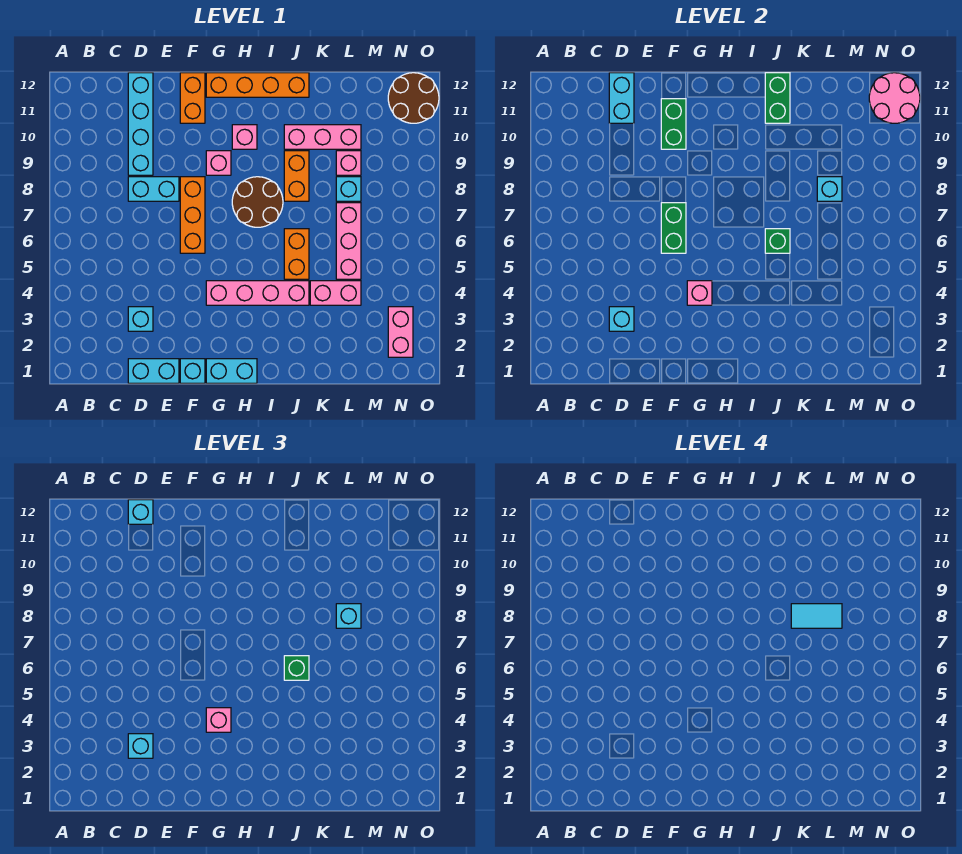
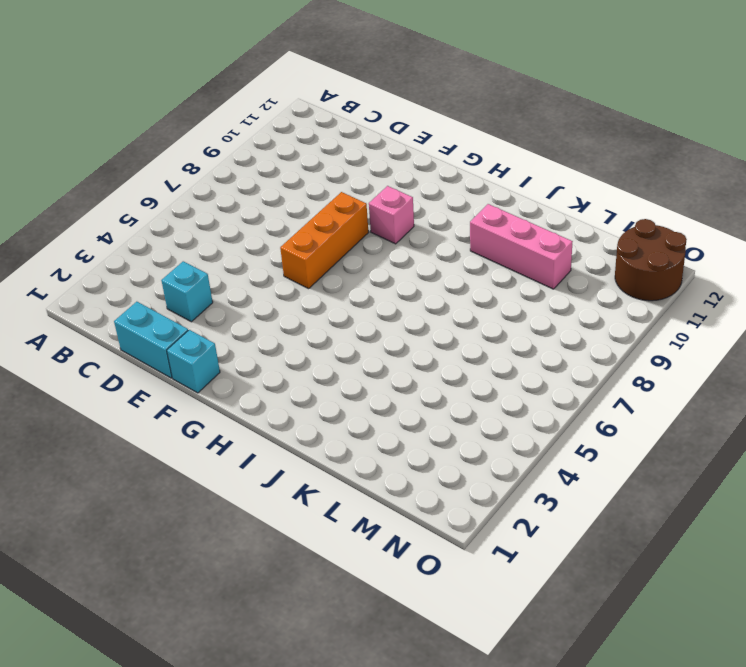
none -> cyan 1x2 brick [128,177,179,201]
none -> cyan 1x4 brick [128,73,153,175]
none -> orange 1x2 brick [180,73,205,123]
none -> cyan 1x2 brick [206,359,257,383]

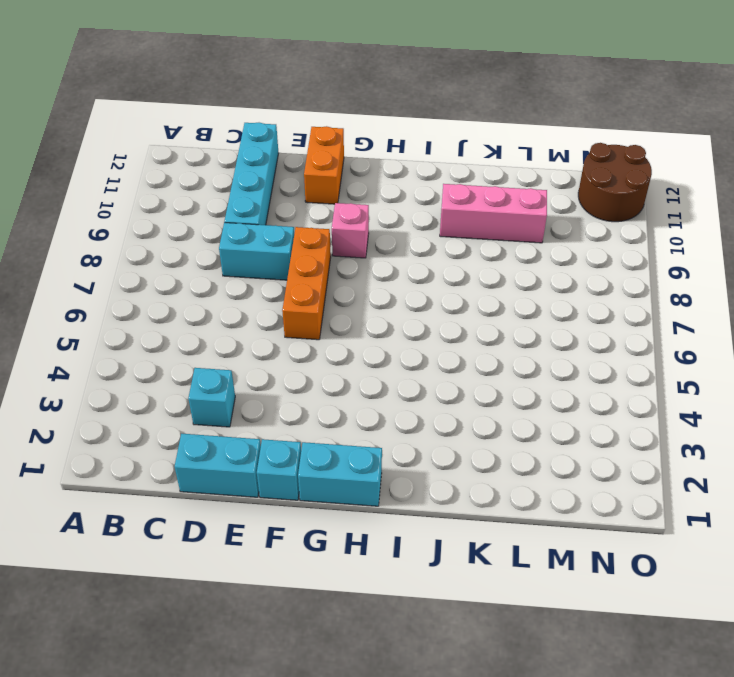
none -> pink 1x4 brick [206,281,309,305]
none -> orange 1x4 brick [206,73,309,97]
none -> brown 2x2 round brick [232,177,283,227]
none -> pink 1x1 brick [232,125,257,149]

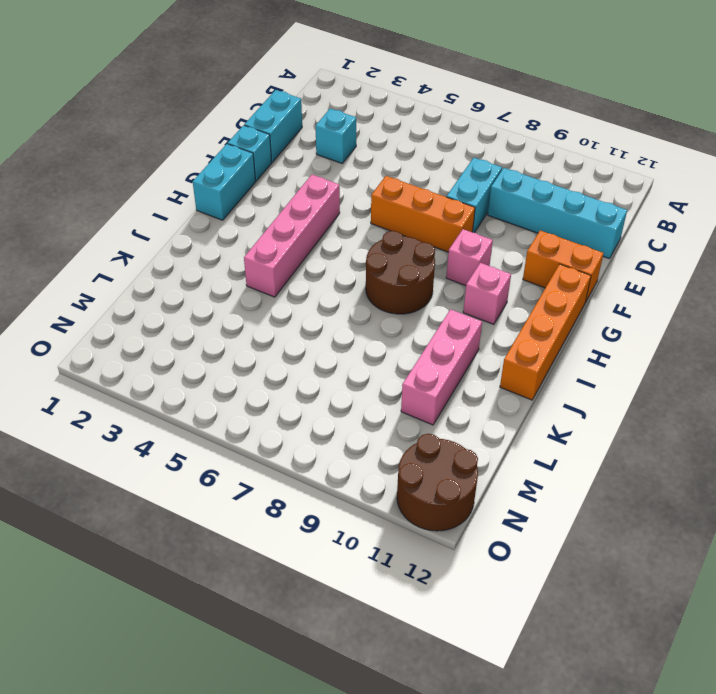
none -> orange 1x2 brick [284,229,309,279]
none -> orange 1x2 brick [284,151,309,201]
none -> pink 1x2 brick [310,281,361,305]
none -> pink 1x3 brick [336,203,361,279]

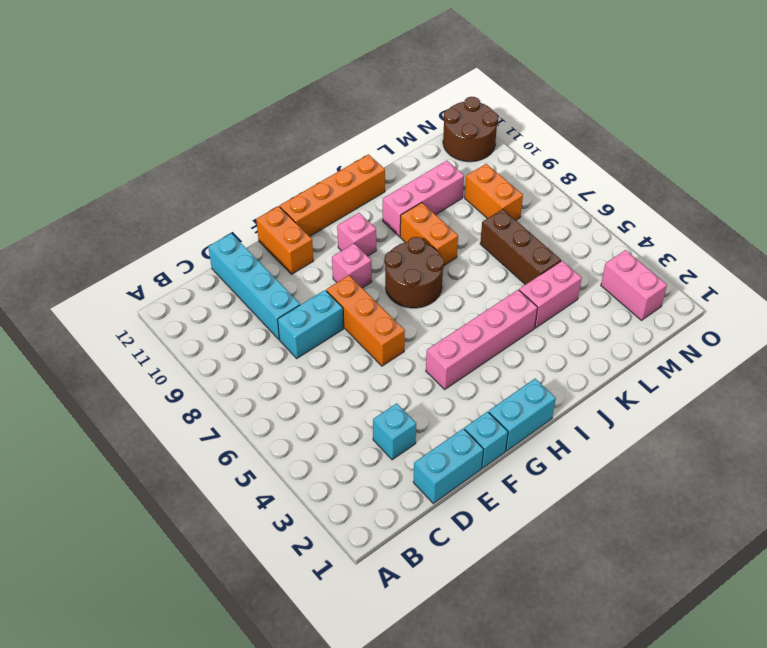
brown 1x3 brick [480,209,561,285] -> pink 1x3 brick [336,203,361,279]
orange 1x2 brick [465,164,523,220] -> orange 1x2 brick moved to [284,229,309,279]
none -> cyan 1x1 brick [336,177,361,201]
none -> pink 1x1 brick [336,151,361,175]
none -> cyan 1x1 brick [609,307,634,331]
none -> cyan 1x2 brick [609,73,634,123]

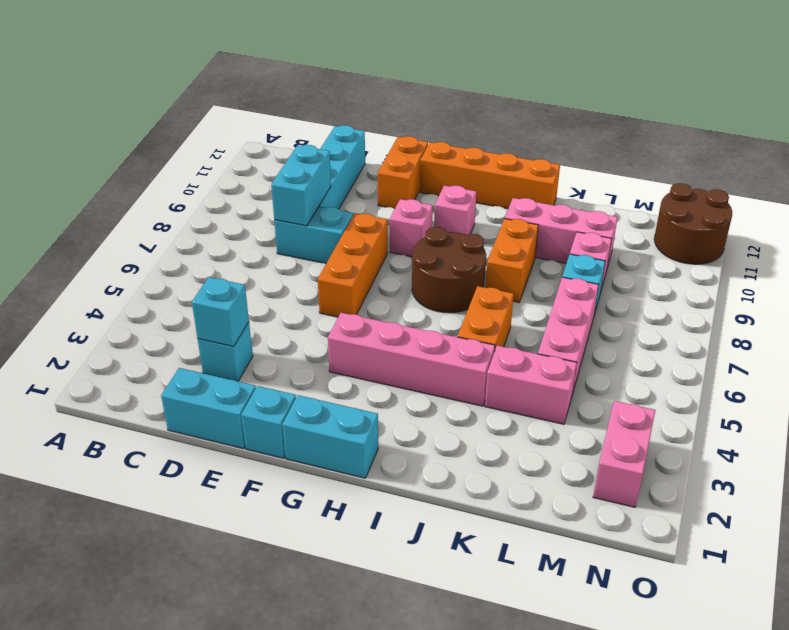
cyan 1x2 brick [271,145,331,226] -> cyan 1x2 brick moved to [609,73,634,123]
none -> green 1x2 brick [661,203,686,253]
none -> green 1x2 brick [661,99,686,149]
none -> pink 1x1 brick [687,281,712,305]
none -> green 1x1 brick [765,229,790,253]

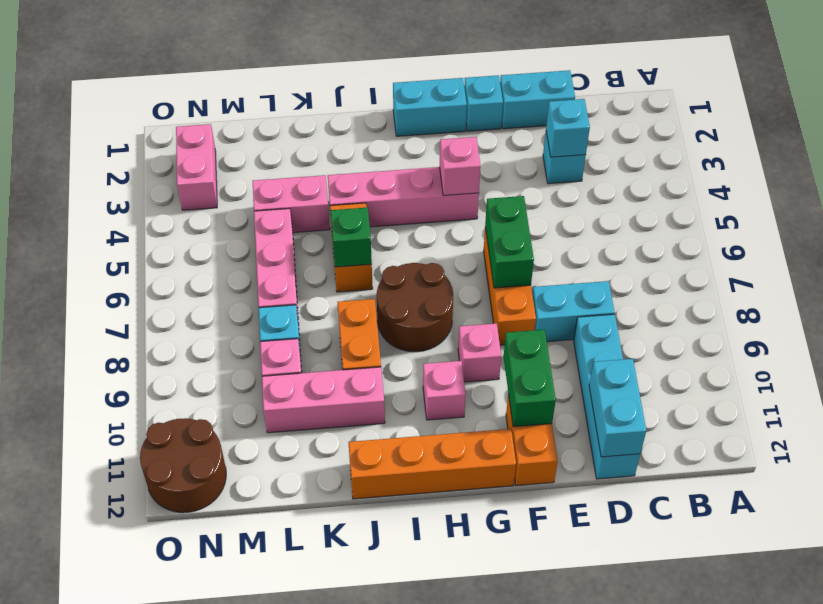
none -> green 1x2 brick [765,73,790,123]
none -> cyan 1x1 brick [817,177,842,201]
none -> pink 2x2 round brick [869,73,920,123]
none -> cyan 1x1 brick [128,734,153,758]

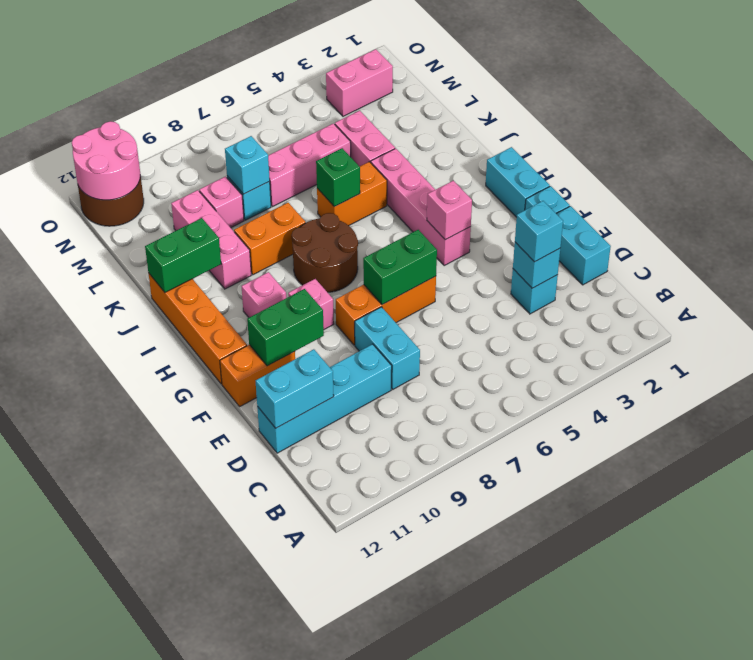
none -> cyan 1x1 brick [128,500,153,524]
none -> pink 1x1 brick [206,708,231,732]
none -> green 1x1 brick [284,656,309,680]
none -> cyan 1x1 brick [336,604,361,628]

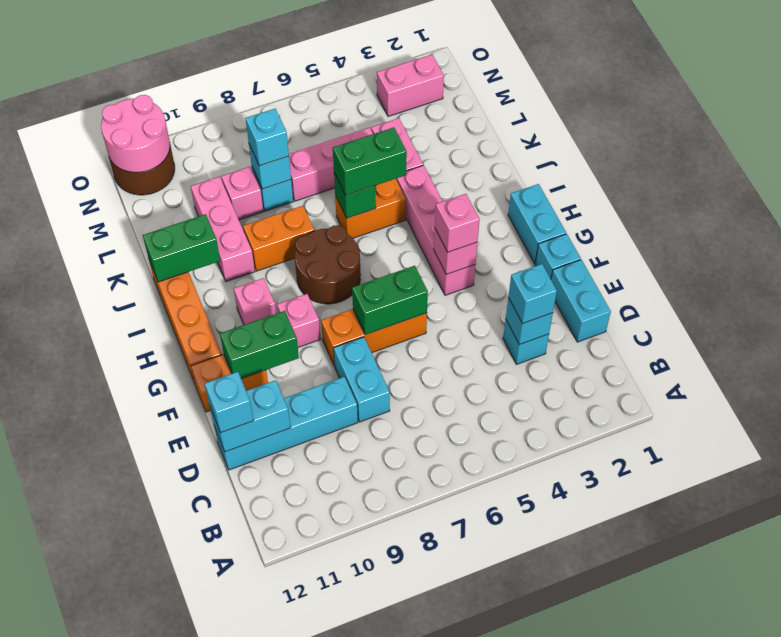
green 1x2 brick [333,127,407,195] -> green 1x1 brick [284,656,309,680]
none -> cyan 1x2 tile [791,604,842,628]

